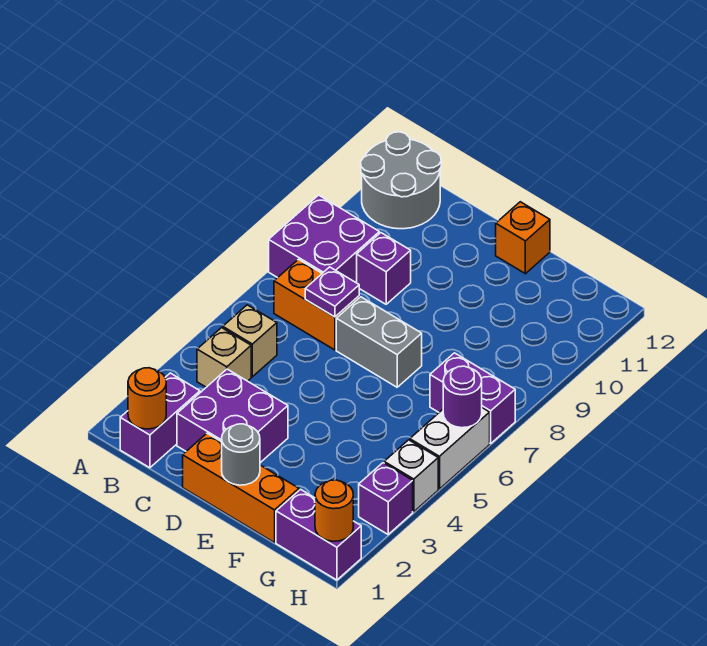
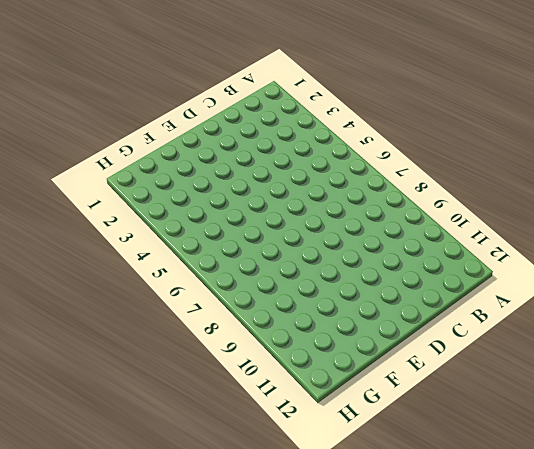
none -> purple 2x2 brick [269,195,379,283]
none -> grey 2x2 round brick [361,132,441,229]
none -> purple 1x2 brick [120,373,200,468]

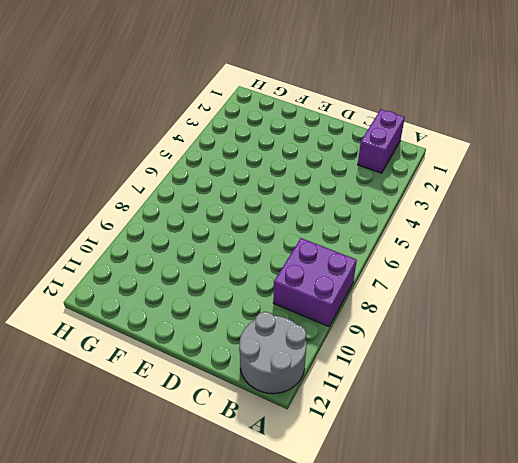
none -> tan 1x1 brick [197,328,251,387]
none -> tan 1x1 brick [223,305,277,377]
none -> orange 1x2 brick [274,259,359,350]

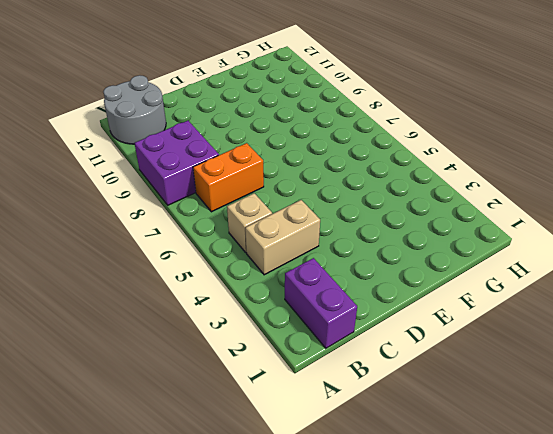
tan 1x2 brick [245,200,320,275] -> tan 1x1 brick [197,328,251,387]
none -> purple 2x2 brick [177,369,288,463]
none -> purple 1x1 brick [357,233,411,304]
none -> orange 1x3 brick [183,433,299,543]

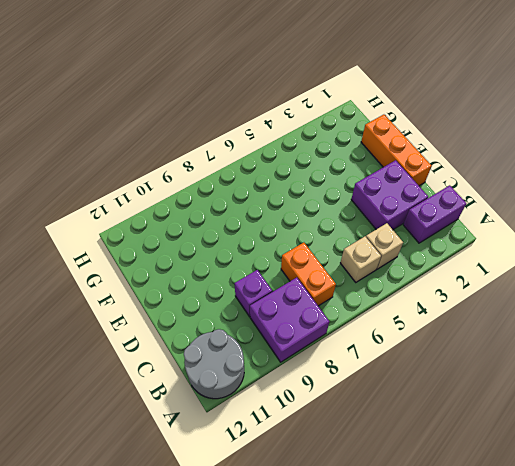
none -> grey 1x2 brick [336,297,422,387]
none -> orange 1x1 brick [496,202,550,274]
none -> purple 1x2 brick [276,489,361,580]

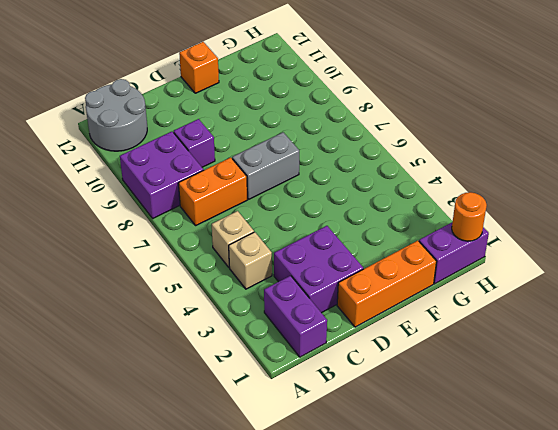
none -> purple 1x2 brick [430,353,515,443]
none -> purple 1x1 brick [359,463,413,534]
none -> white 1x1 brick [384,440,438,512]

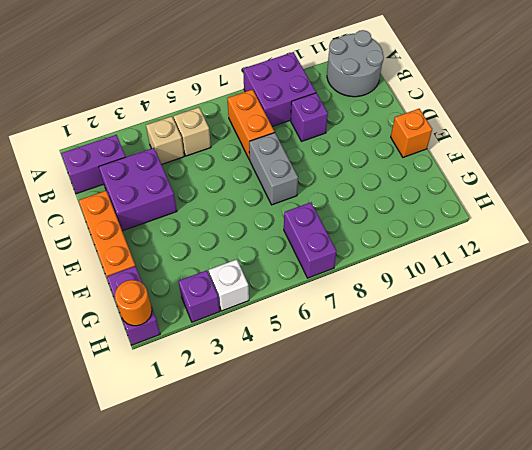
none -> white 1x2 brick [410,408,490,489]
none -> orange 1x1 round brick [128,368,166,429]
none -> purple 1x1 plate [305,267,359,317]

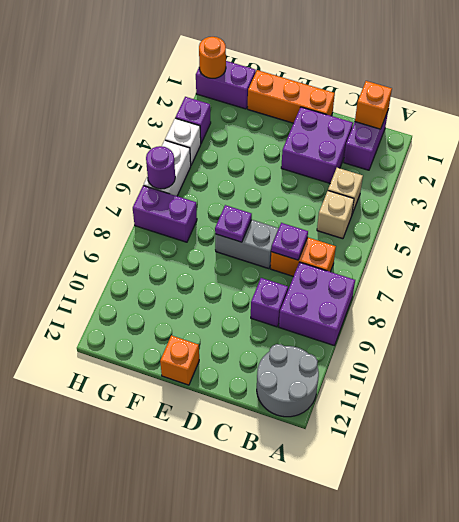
orange 1x1 brick [355,81,392,129] -> orange 1x1 round brick [128,368,166,429]
purple 1x1 plate [215,205,252,242] -> none
none -> grey 1x1 round brick [222,424,260,485]

